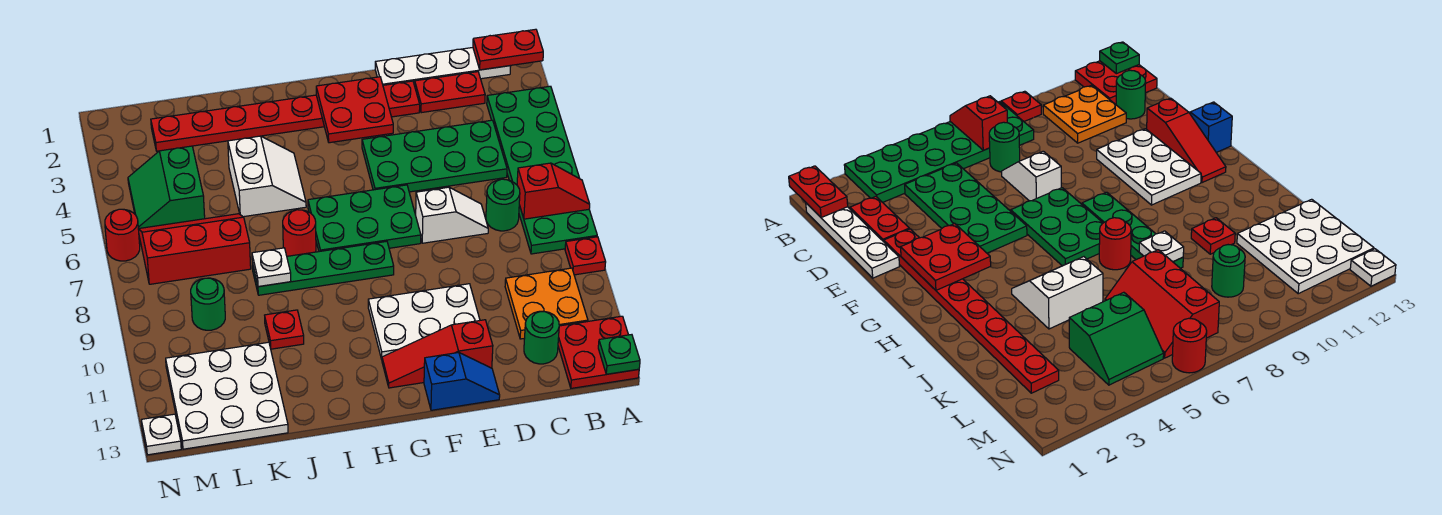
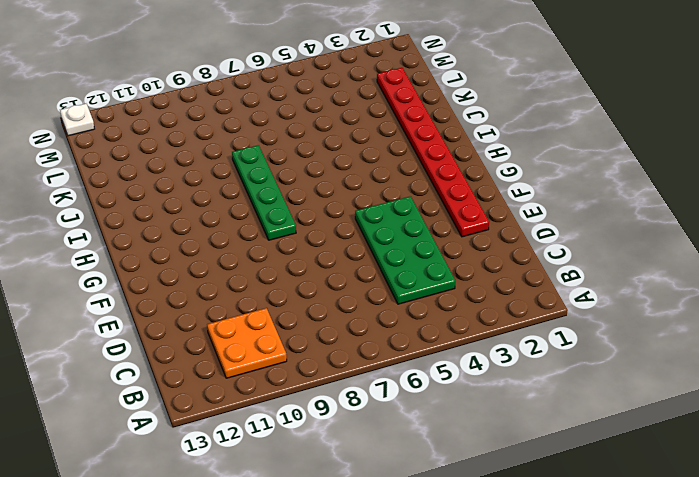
none -> green 2x6 plate [487,86,597,254]
none -> red 1x1 plate [565,237,606,275]
none -> red 2x2 plate [558,316,639,388]
none -> white 1x4 plate [375,48,511,86]

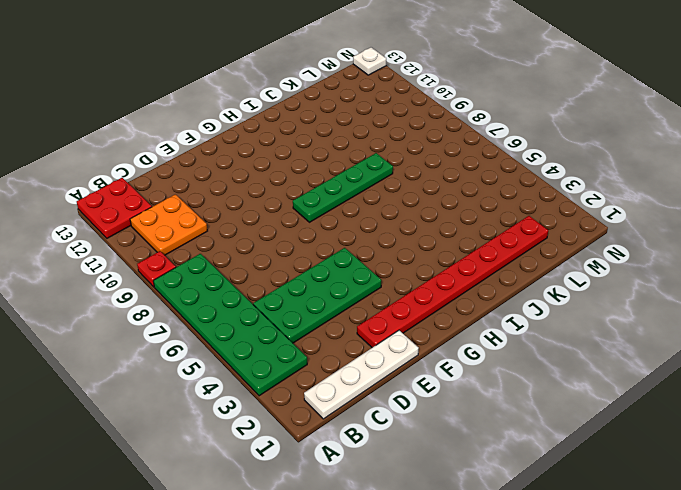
none -> red 1x2 plate [415,72,485,113]
none -> green 1x1 round brick [486,179,520,231]
none -> green 1x1 round brick [524,311,559,364]
none -> white 1x2 slope [416,187,488,243]

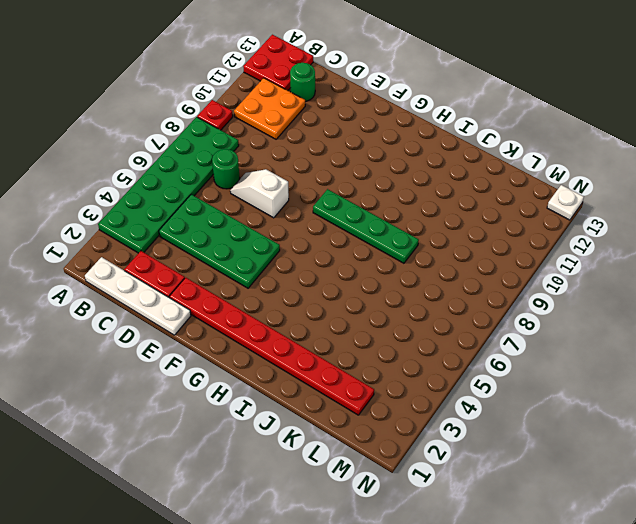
none -> white 2x3 plate [368,284,480,359]
none -> red 1x3 slope [382,320,493,388]
none -> blue 1x2 slope [424,353,500,410]
none -> green 2x3 plate [308,185,421,252]

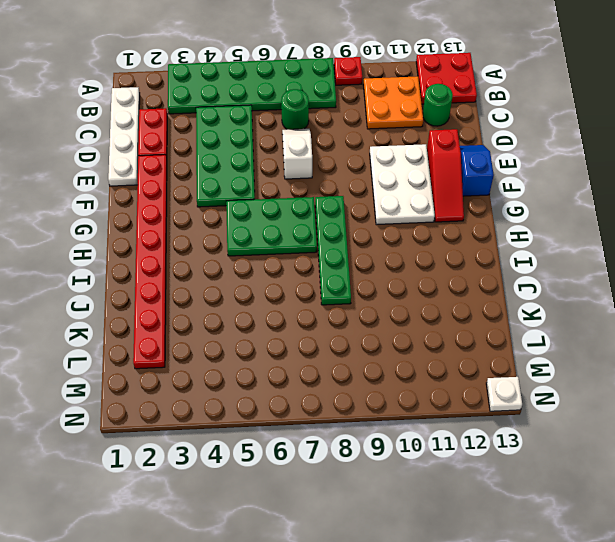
green 2x3 plate [226,197,317,256] -> green 2x3 plate turned to [308,185,421,252]
none -> white 2x2 slope [228,136,306,217]
none -> red 1x1 round brick [283,210,316,256]
none -> red 1x1 plate [265,310,304,349]
none -> red 2x3 slope [138,214,251,284]

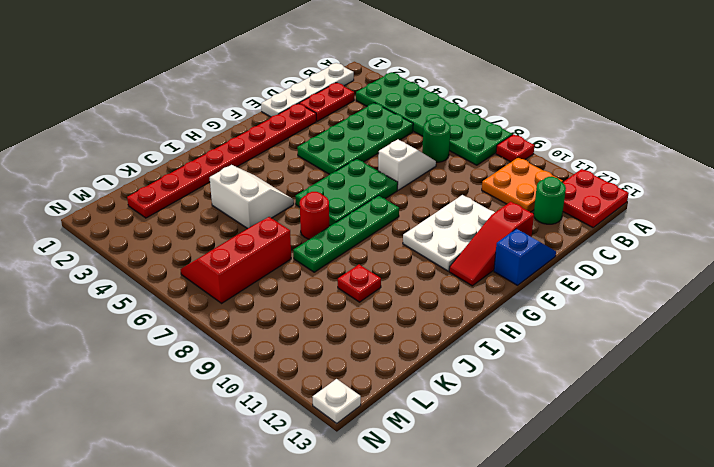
none -> white 3x3 plate [166,342,288,449]
none -> green 2x2 slope [128,146,205,229]
none -> green 1x1 round brick [191,278,225,330]
none -> red 1x1 round brick [105,209,140,261]

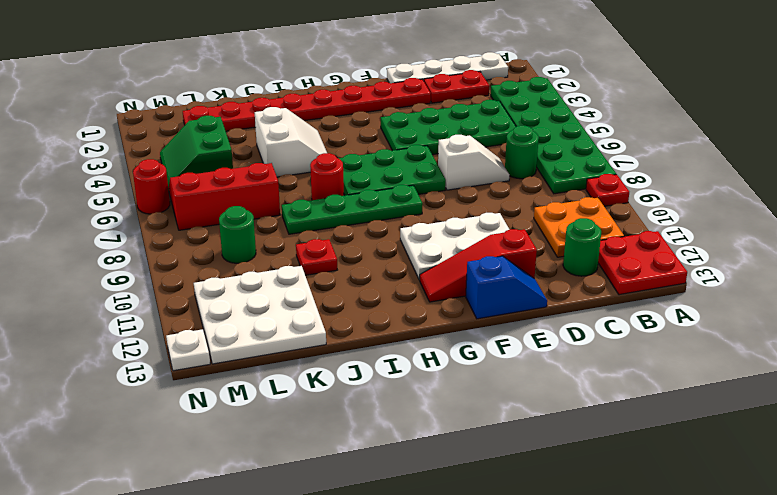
none -> red 1x2 plate [473,29,543,70]
none -> red 1x2 slope [517,163,590,219]
none -> green 1x1 plate [598,335,640,374]
none -> red 2x2 plate [316,77,393,143]

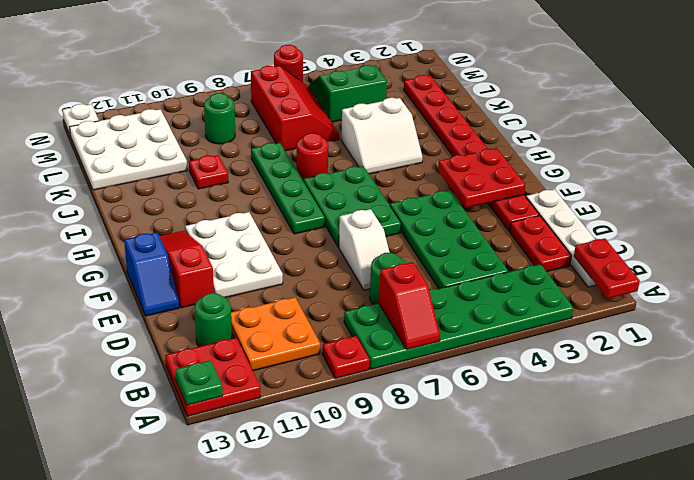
none -> white 1x1 plate [252,248,291,287]

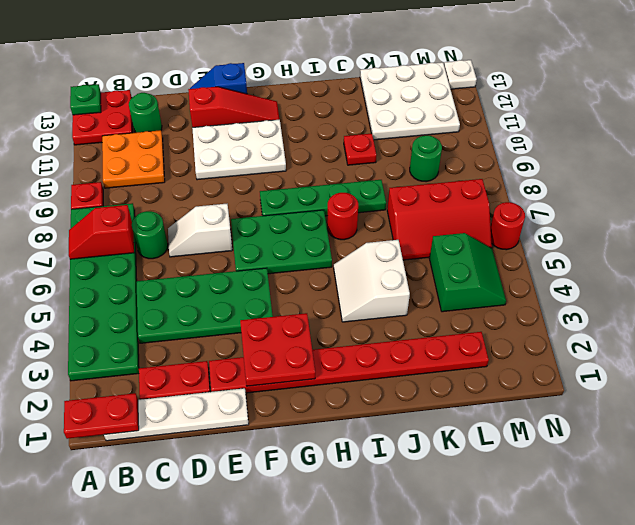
none -> white 1x1 plate [252,248,291,287]

